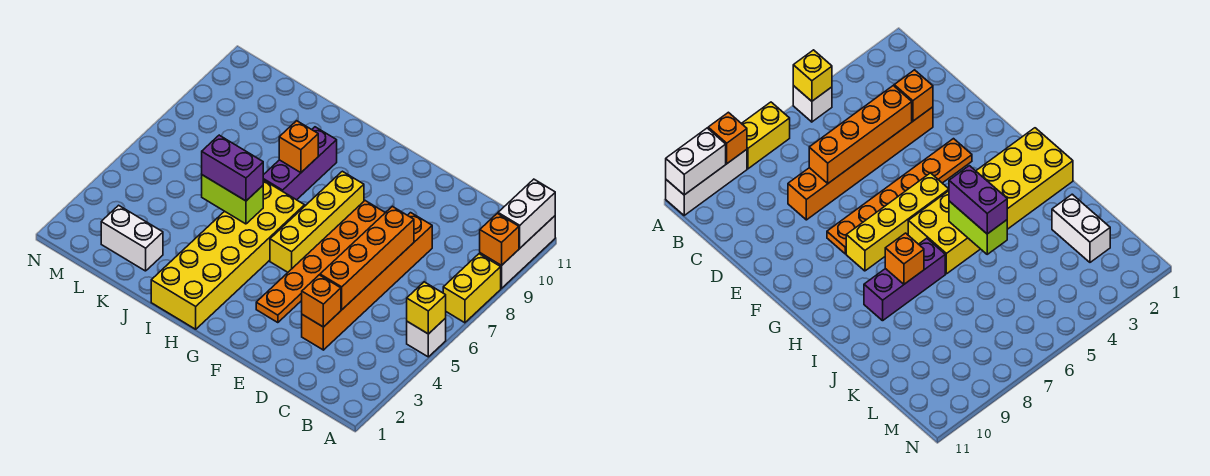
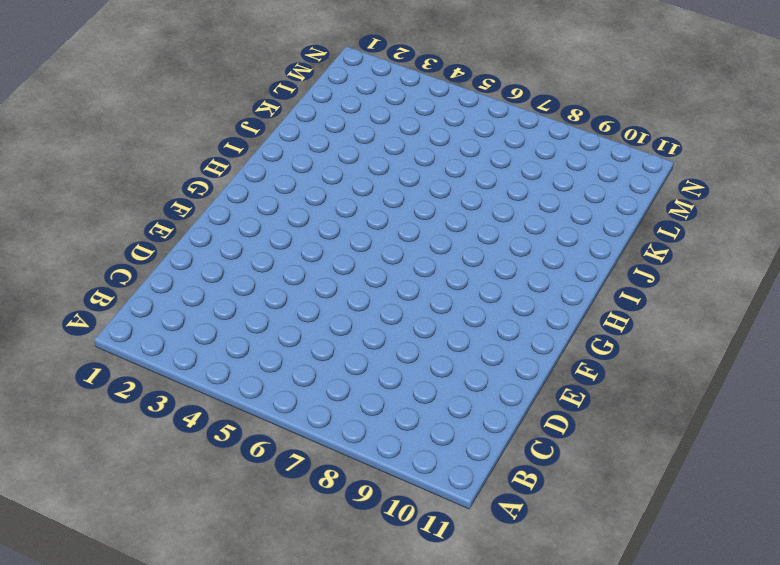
none -> white 1x1 brick [407,318,446,357]
none -> yellow 1x2 brick [443,254,501,323]
none -> white 1x3 brick [480,216,555,288]

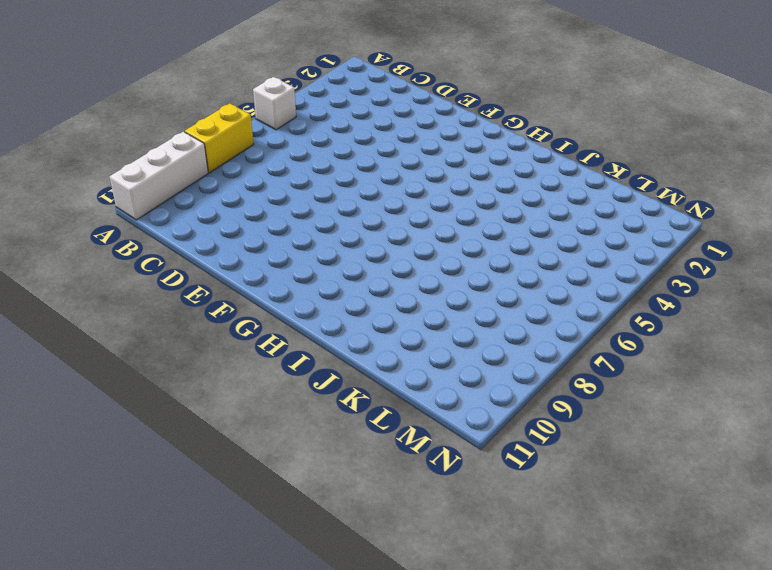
none -> orange 1x6 brick [302,213,432,350]
none -> orange 1x6 plate [256,201,385,323]
none -> yellow 1x4 brick [270,171,364,272]

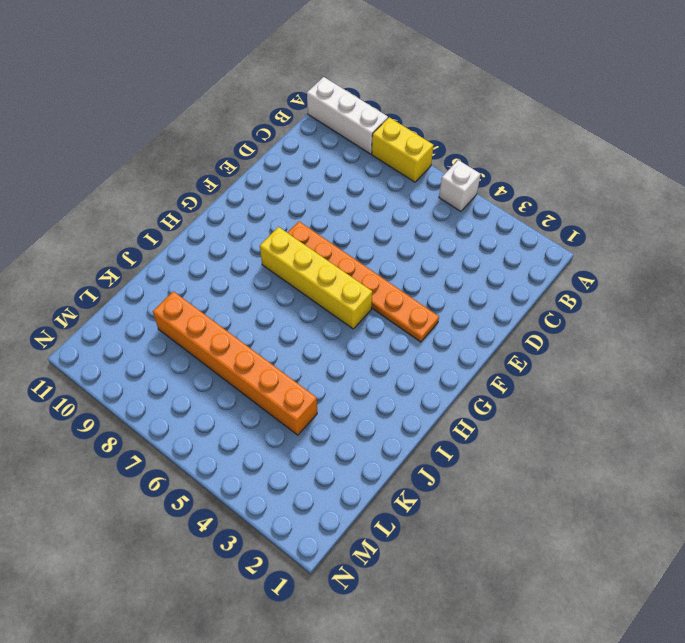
orange 1x6 brick [153,291,317,435] -> orange 1x6 brick moved to [302,213,432,350]
none -> yellow 2x6 brick [151,180,305,329]
none -> purple 1x3 brick [263,127,337,200]
none -> white 1x2 brick [101,205,163,271]

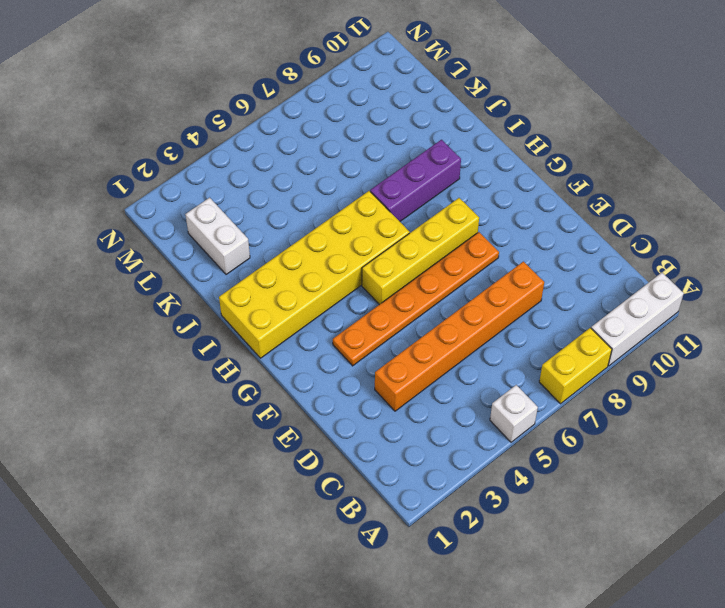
none -> yellow 1x1 brick [407,282,446,334]
none -> orange 1x1 brick [480,213,519,266]
none -> white 1x2 brick [498,179,555,248]

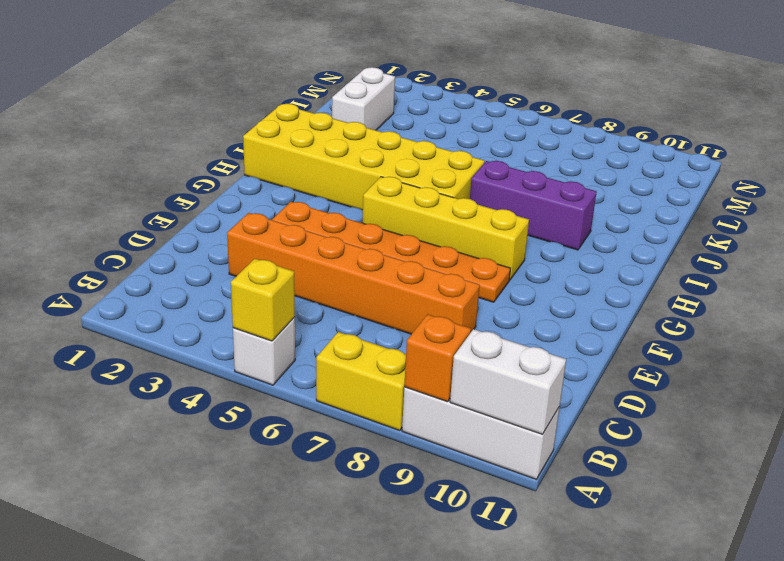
none -> orange 1x1 brick [302,275,341,327]
none -> orange 1x4 brick [320,206,414,310]
none -> lime 1x2 brick [202,175,263,224]

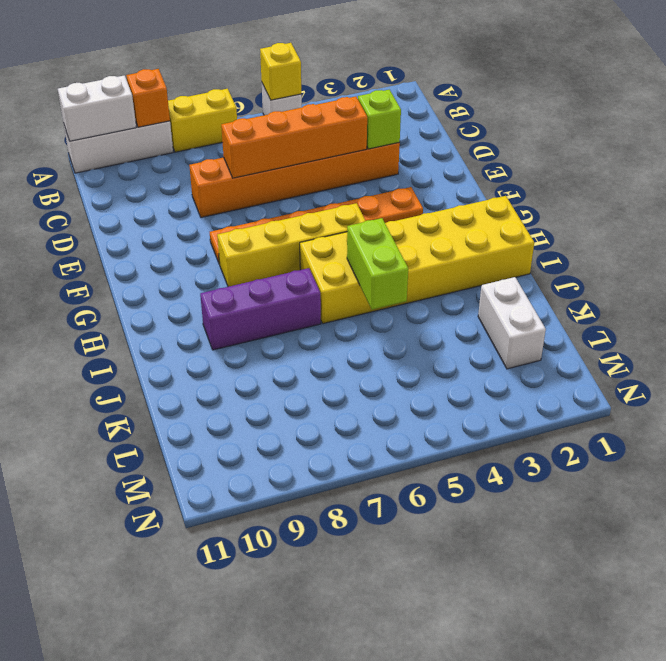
lime 1x1 brick [358,90,401,149] -> orange 1x1 brick [302,275,341,327]
none -> orange 1x1 brick [279,121,318,173]
none -> purple 1x2 brick [202,135,263,201]

